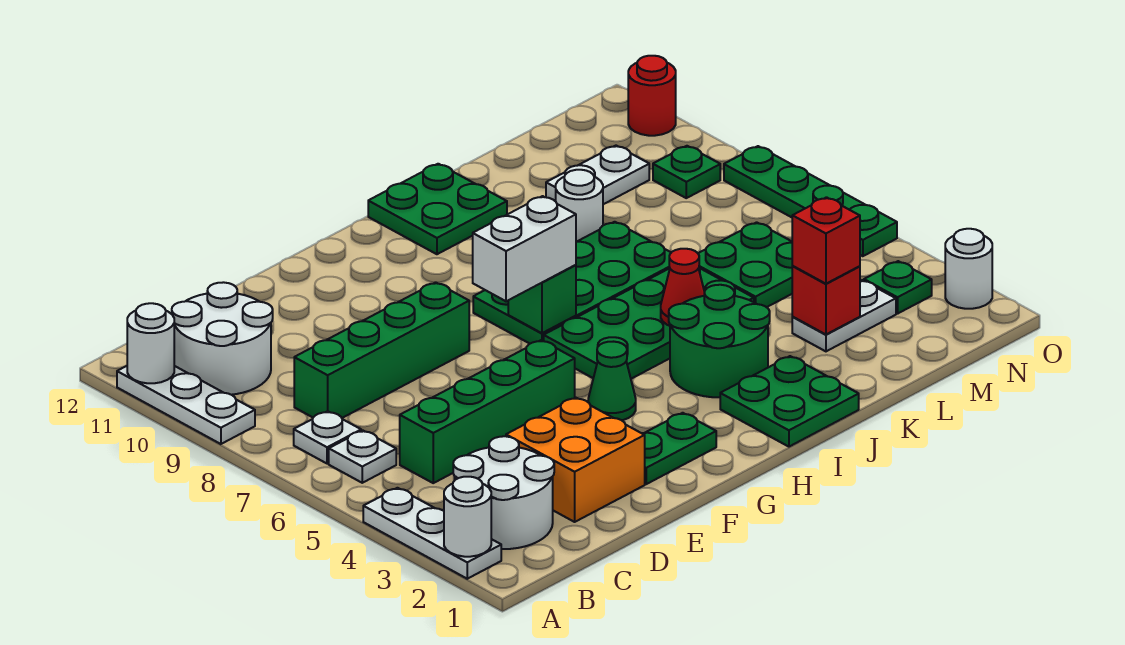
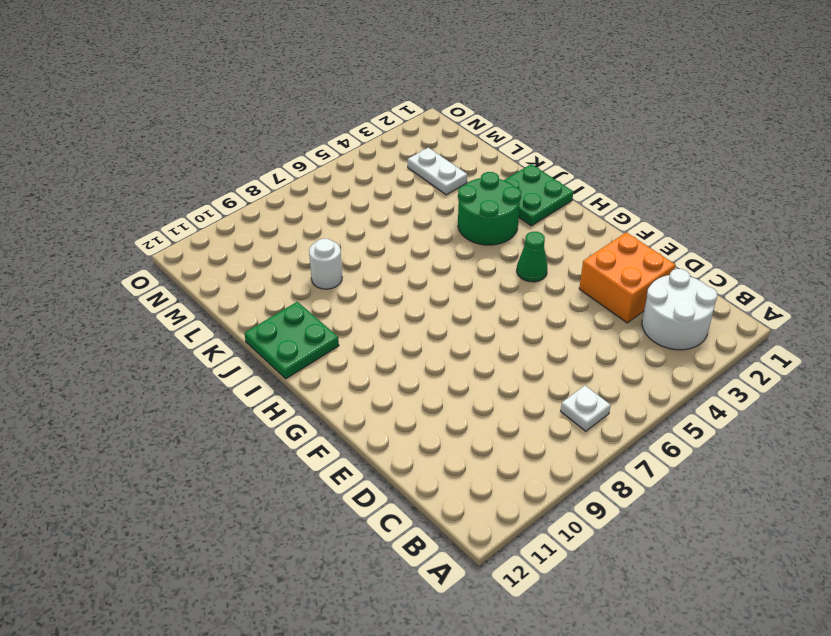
none -> white 1x3 plate [363,488,501,579]
none -> white 1x3 plate [117,366,255,444]
none -> white 1x1 plate [329,431,396,483]
none -> white 2x2 round brick [172,282,273,395]

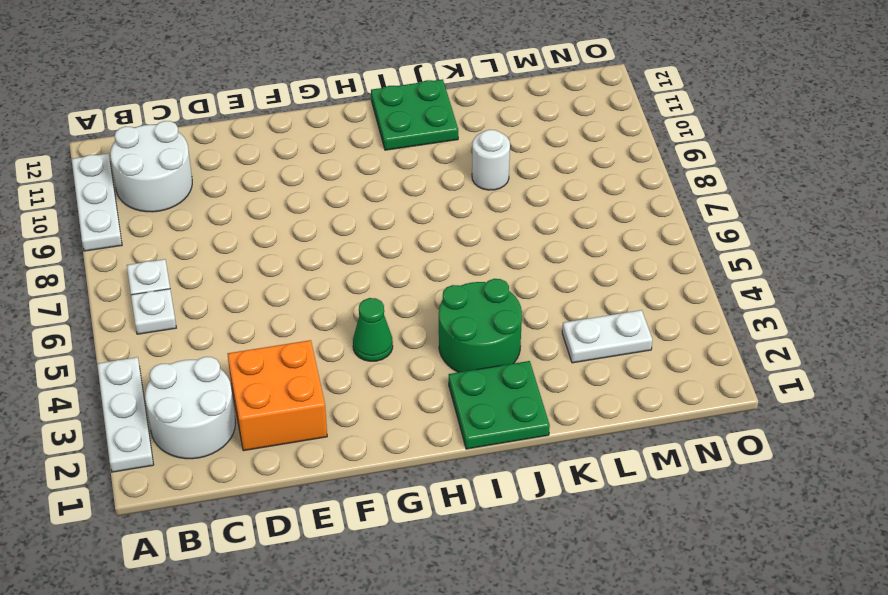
none -> green 1x4 brick [400,340,575,483]
none -> green 1x4 brick [294,282,469,418]
none -> green 1x2 plate [642,413,716,484]
none -> green 2x4 plate [544,268,754,379]

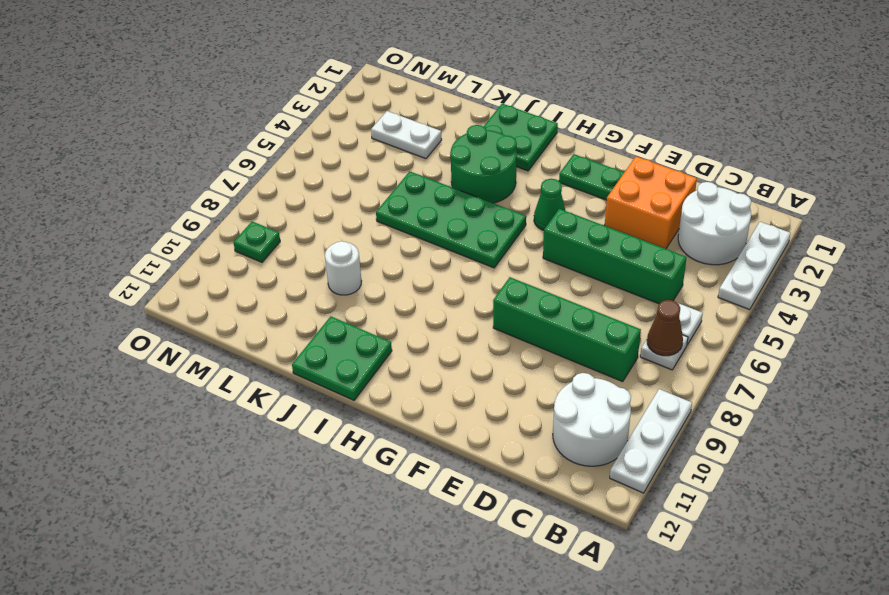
brown 1x1 cone [647,300,683,356] -> none
none -> green 2x4 plate [473,222,671,344]
none -> green 2x2 plate [698,222,793,307]
none -> white 1x2 plate [546,146,649,204]
none -> green 1x1 plate [864,261,932,314]

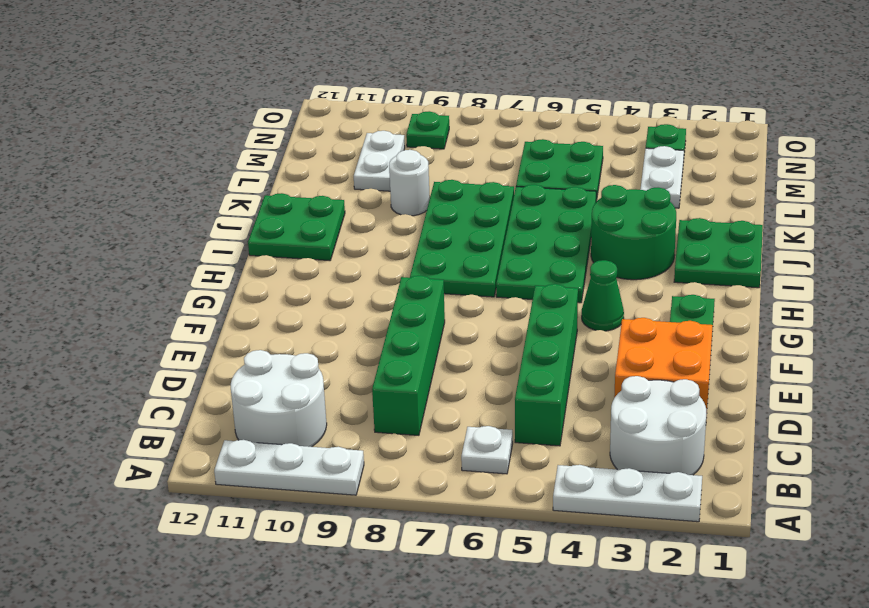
none -> white 1x1 plate [294,411,361,464]
none -> white 1x1 round brick [945,229,992,309]
none -> green 1x4 plate [724,146,897,256]
none -> red 1x1 round brick [628,56,676,136]

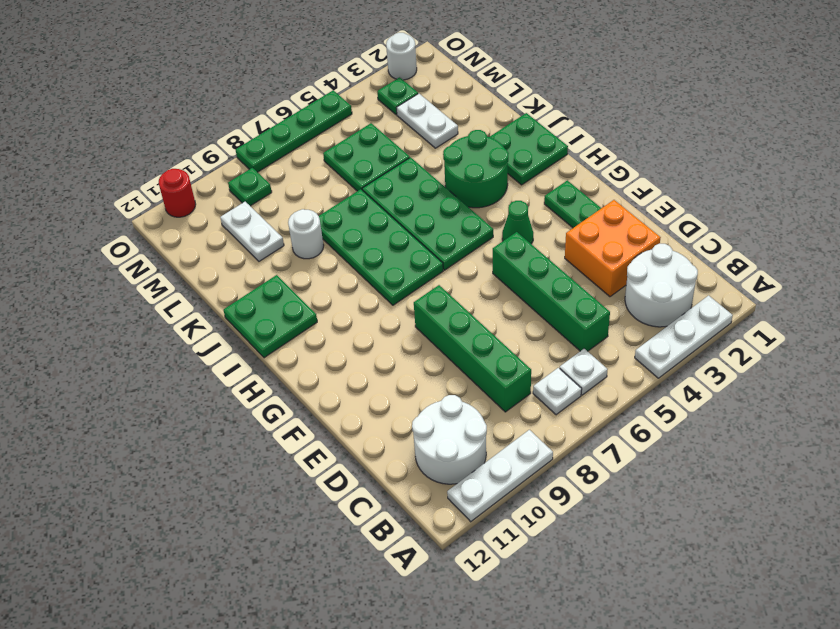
none -> white 1x1 round brick [444,477,491,557]
none -> white 1x1 round brick [127,303,174,383]
none -> green 1x1 brick [508,265,576,333]
none -> red 1x1 cone [661,249,705,326]

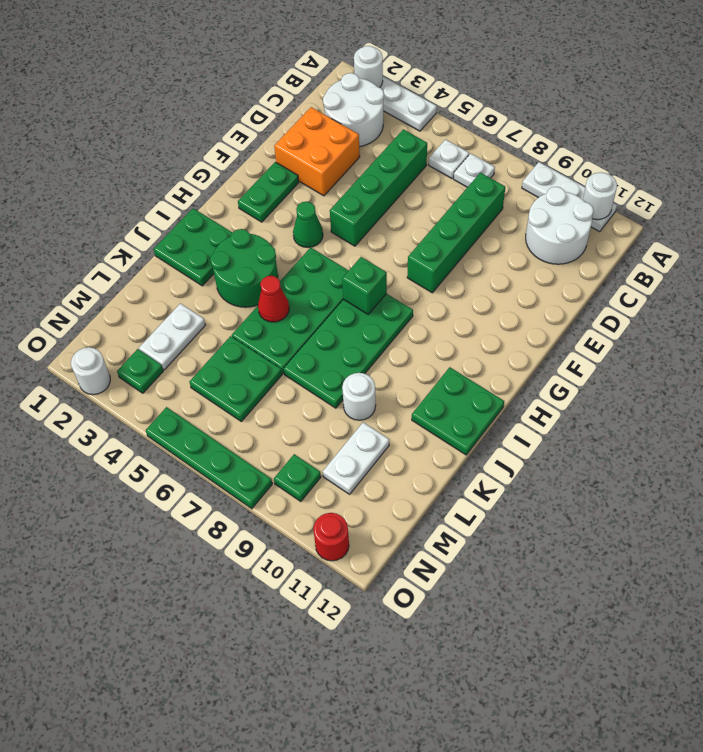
none -> red 1x1 brick [792,266,860,334]
none -> white 1x2 brick [473,196,576,301]
none -> red 1x1 brick [792,197,860,284]

